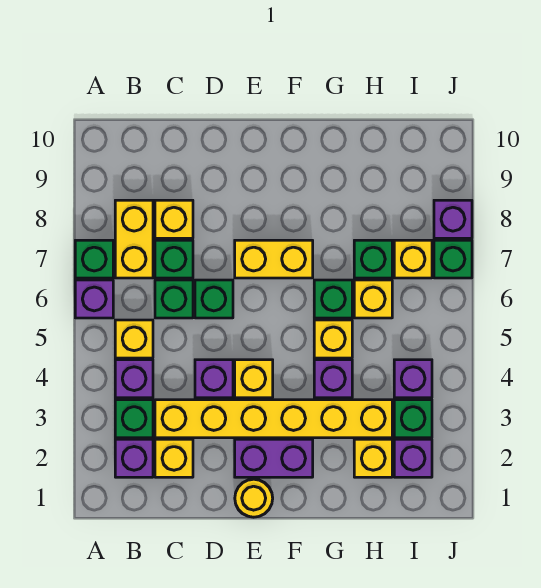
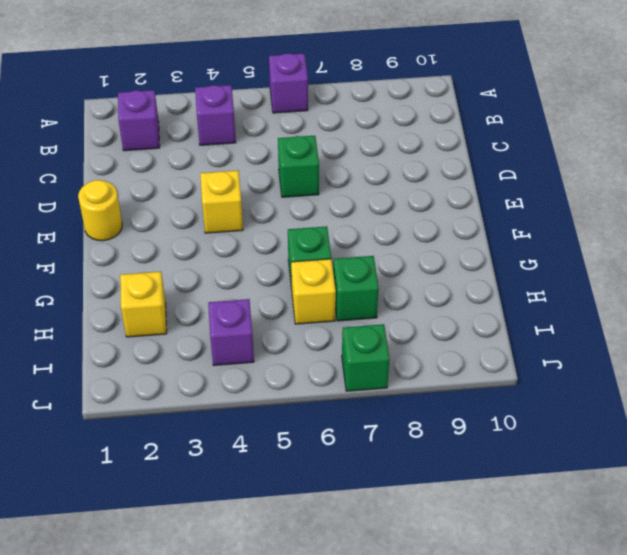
none -> green 1x1 brick [75,240,113,278]
none -> green 1x1 brick [115,400,153,438]
none -> yellow 1x1 brick [115,320,153,358]
none -> yellow 1x2 brick [115,200,153,278]

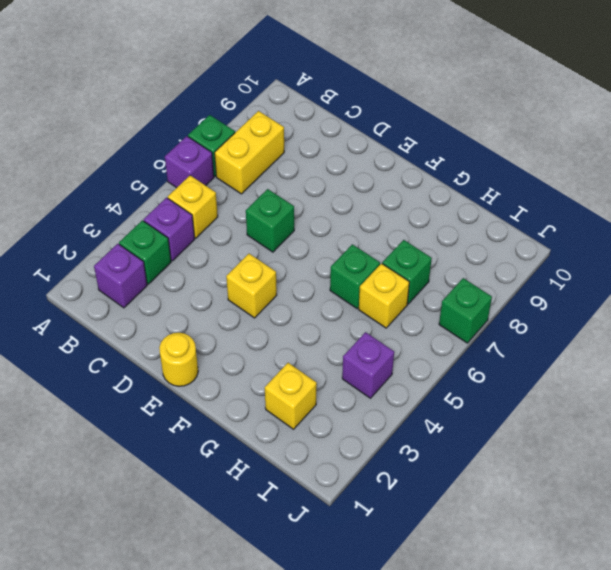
none -> yellow 1x1 brick [155,439,193,477]
none -> yellow 1x6 brick [155,400,392,438]
none -> green 1x1 brick [155,280,193,318]
none -> green 1x1 brick [155,240,193,278]

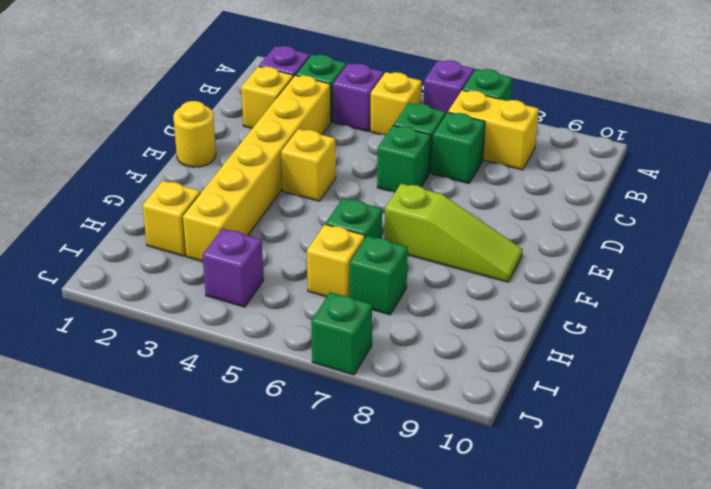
lime 1x3 slope [385,184,523,282] -> yellow 1x2 brick [235,240,313,278]
none -> yellow 1x1 brick [155,200,193,238]
none -> purple 1x1 brick [195,360,233,398]
none -> purple 1x2 brick [235,439,313,477]
none -> purple 1x1 brick [314,360,352,398]

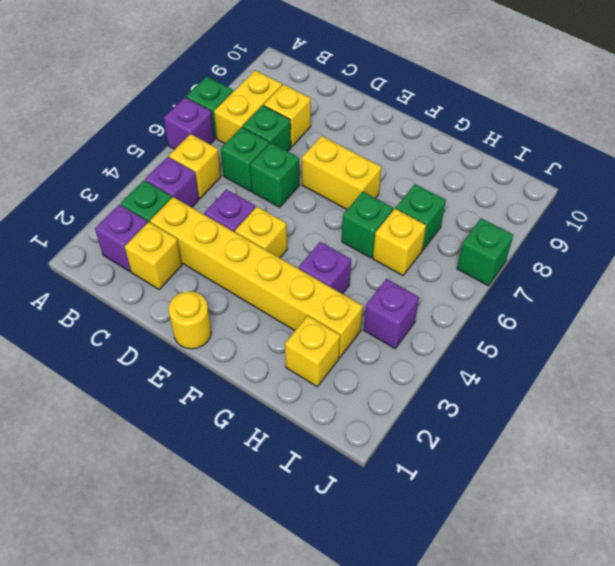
none -> purple 1x2 brick [235,439,313,477]
none -> yellow 1x1 brick [314,320,352,358]
none -> purple 1x1 brick [394,439,432,477]
none -> green 1x1 brick [394,400,432,438]

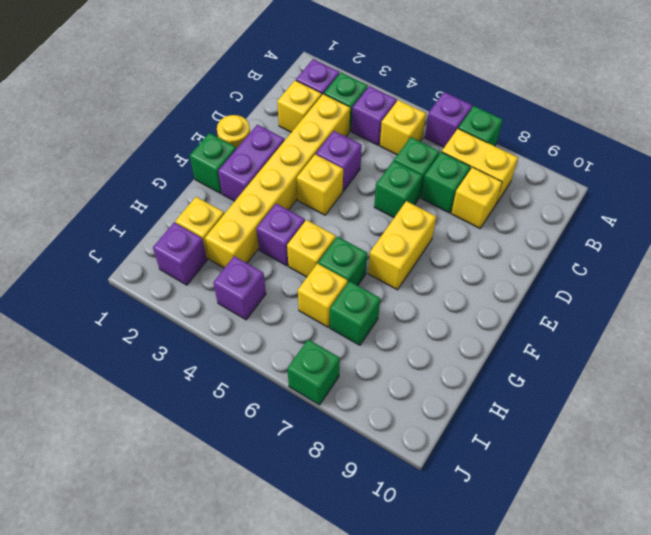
green 1x1 brick [190,133,236,193] -> green 1x1 brick moved to [394,400,432,438]
none -> yellow 1x1 brick [394,240,432,278]
none -> purple 1x1 brick [434,200,472,238]

